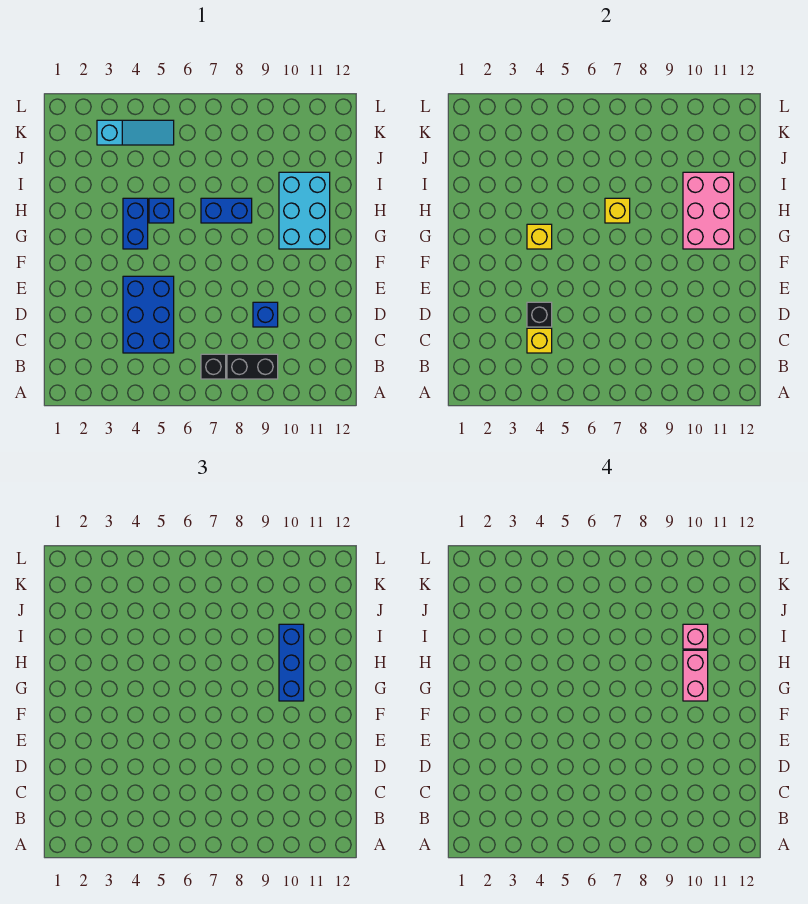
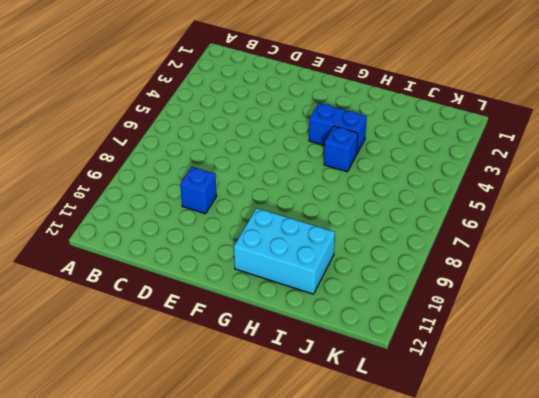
none -> black 1x1 brick [201,354,226,379]
none -> black 1x2 brick [227,354,278,379]
none -> blue 2x3 brick [123,276,174,353]

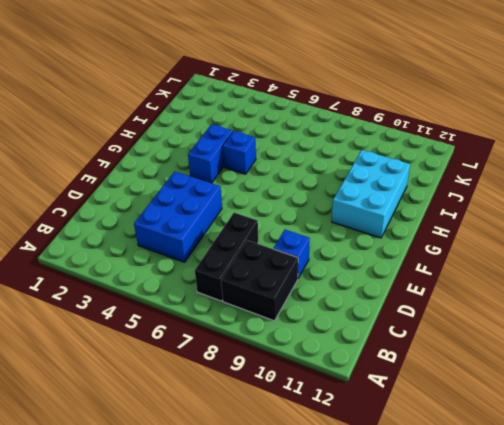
black 1x3 brick [195,213,258,301] -> black 1x1 brick [201,354,226,379]
black 2x2 brick [221,240,298,321] -> black 1x2 brick [227,354,278,379]
none -> blue 1x2 brick [201,198,252,223]
none -> cyan 1x3 slope [97,120,174,145]
none -> yellow 1x1 brick [527,328,552,353]

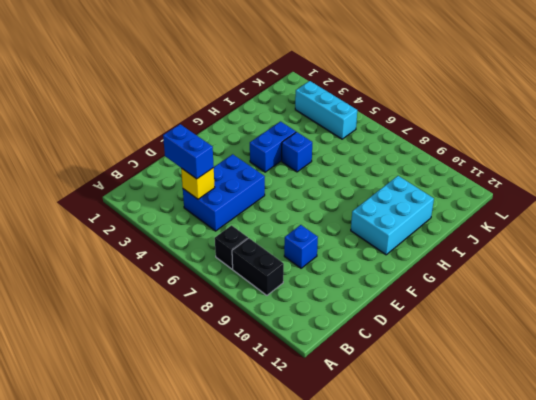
blue 1x2 brick [163,124,214,179] -> blue 1x2 brick moved to [201,198,252,223]
cyan 1x3 brick [295,81,357,139] -> cyan 1x3 slope [97,120,174,145]
none -> black 1x1 brick [527,302,552,327]
none -> yellow 1x1 brick [527,224,552,249]
none -> pink 2x3 brick [683,172,734,249]

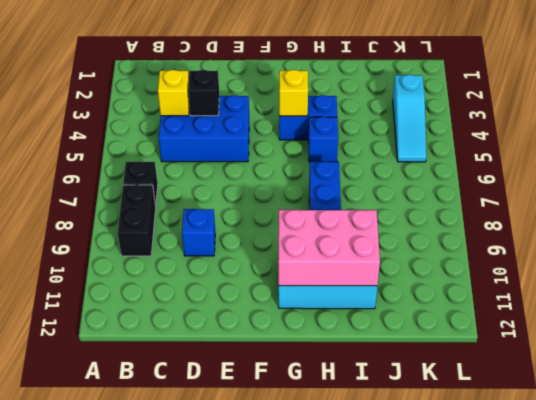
none -> yellow 1x1 brick [605,198,630,223]
none -> blue 1x3 brick [279,624,304,701]
none -> pink 1x2 brick [683,650,708,701]

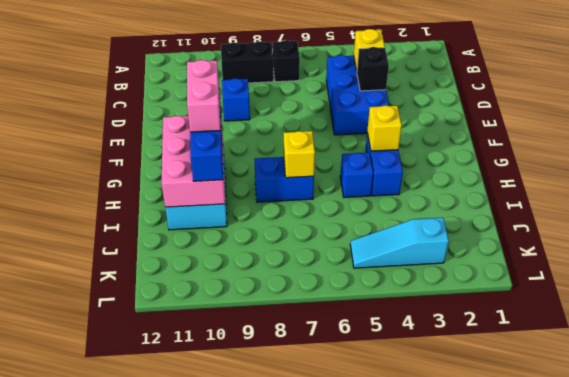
none -> pink 1x1 brick [683,624,708,649]

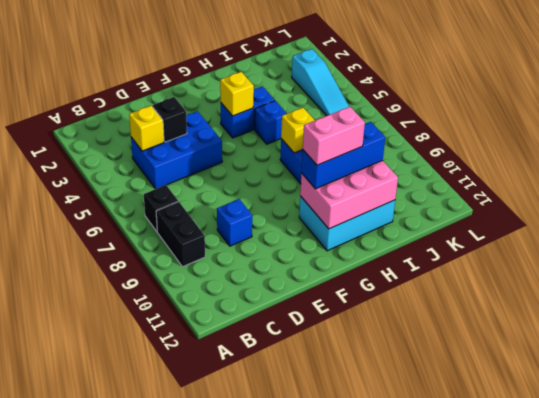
none -> pink 1x1 brick [683,624,708,649]

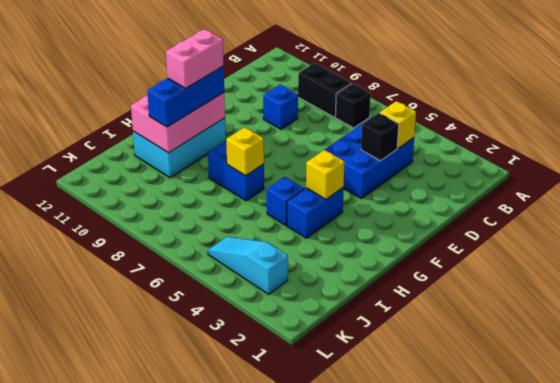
none -> pink 1x1 brick [683,624,708,649]

